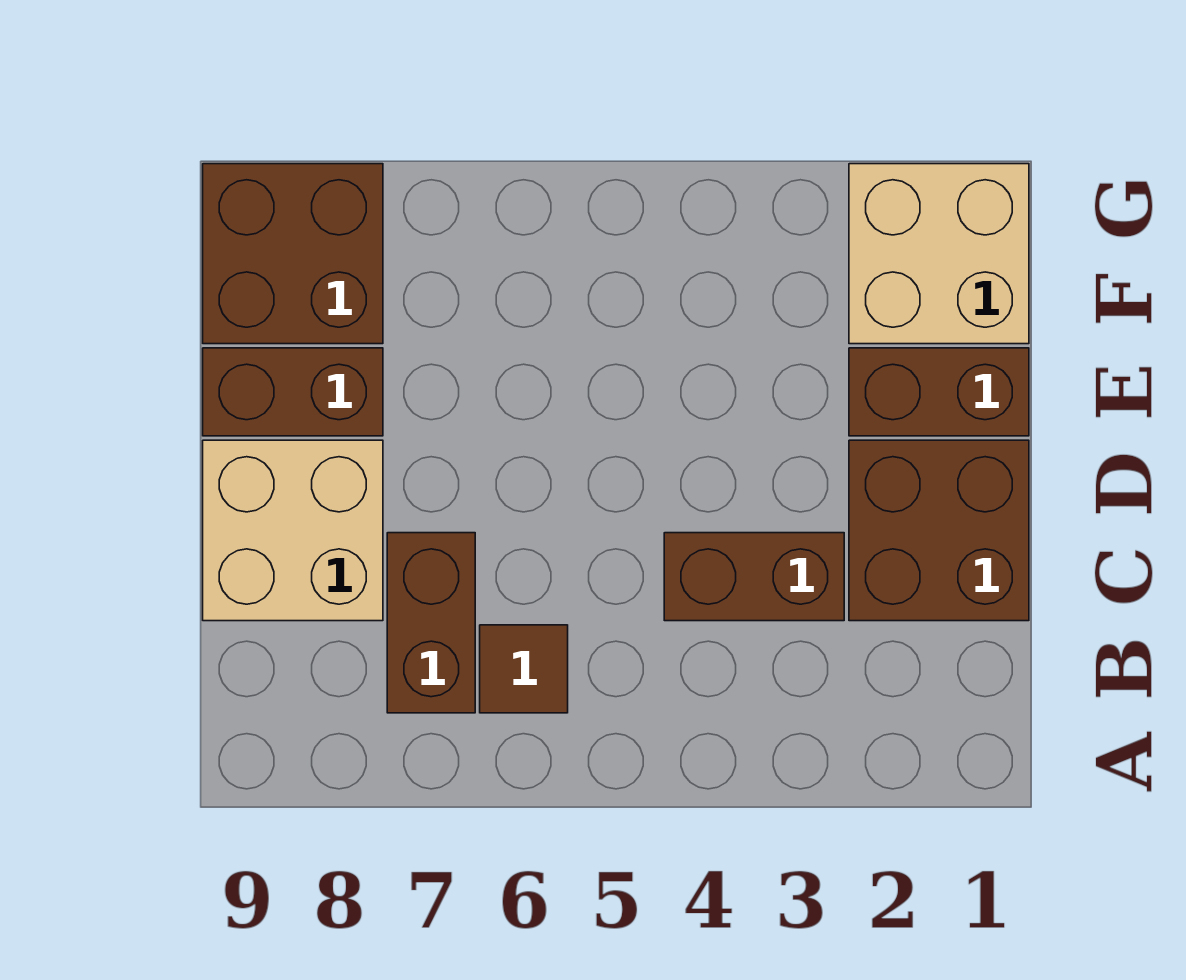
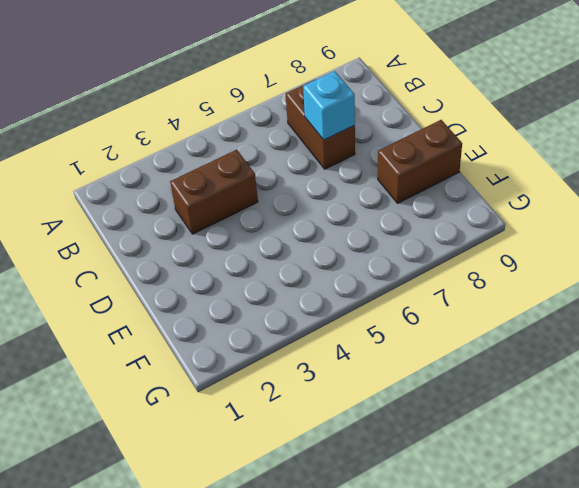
cyan 1x1 brick [303,71,355,140] -> none
none -> brown 1x1 tile [480,625,568,713]
none -> brown 2x2 brick [849,440,1029,621]

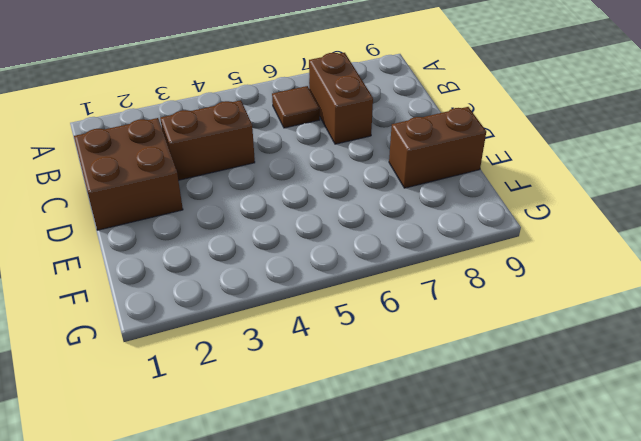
none -> tan 2x2 brick [203,440,383,621]
none -> brown 1x2 brick [849,348,1029,436]

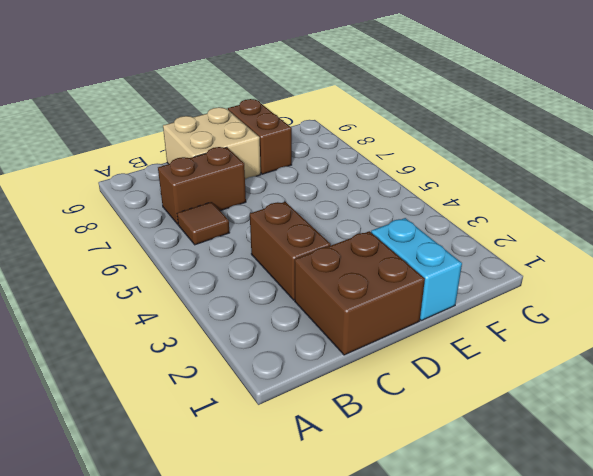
cyan 1x2 brick [371,218,462,320] -> brown 1x2 brick [849,348,1029,436]
none -> tan 2x2 brick [849,164,1029,344]
none -> brown 2x2 brick [203,164,383,344]

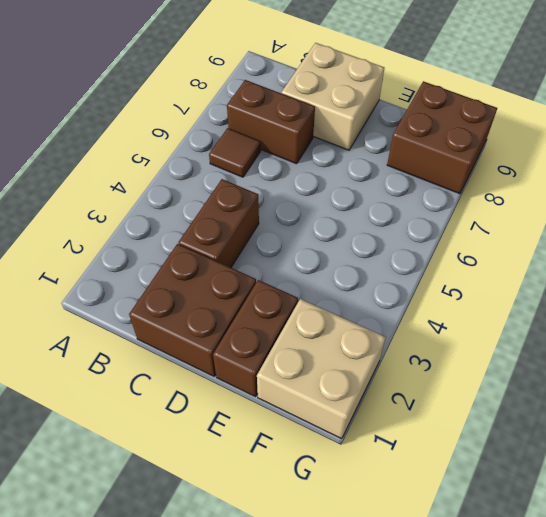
none -> brown 1x2 brick [203,348,383,436]

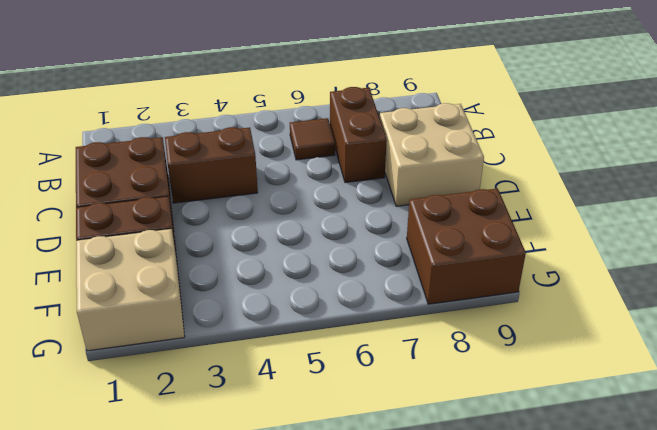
none -> brown 1x2 brick [203,348,383,436]

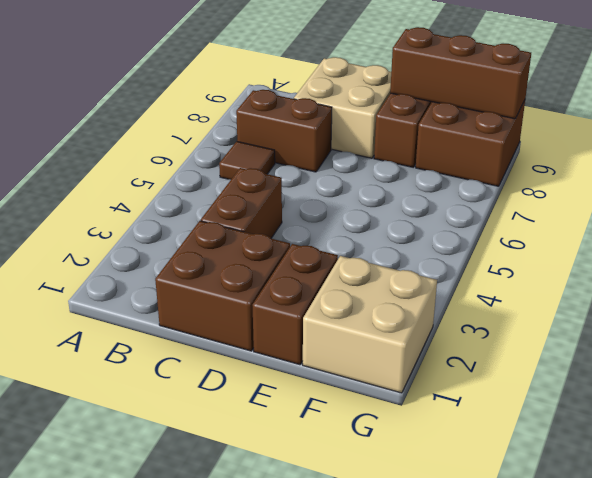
brown 1x3 brick [390,27,531,119] -> none

